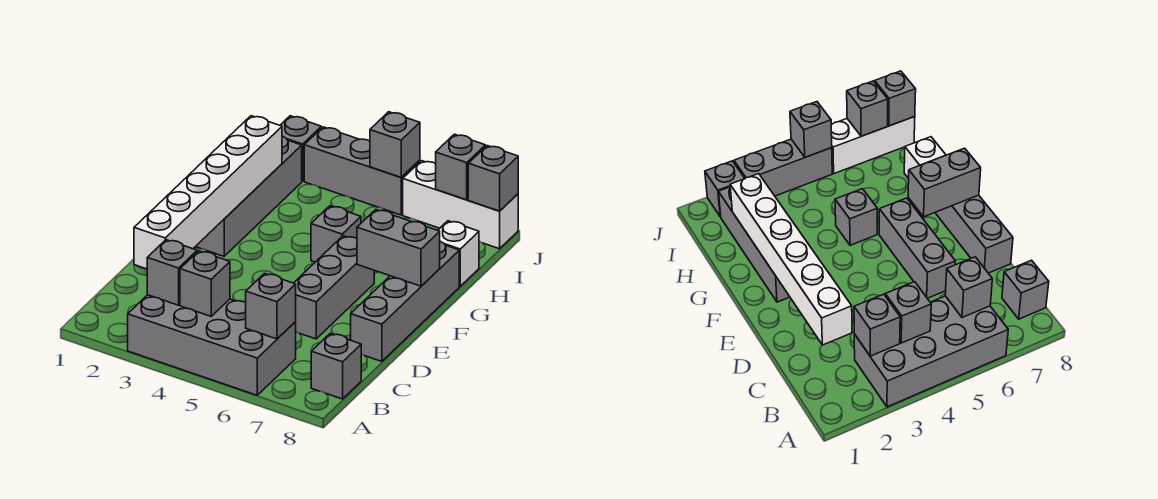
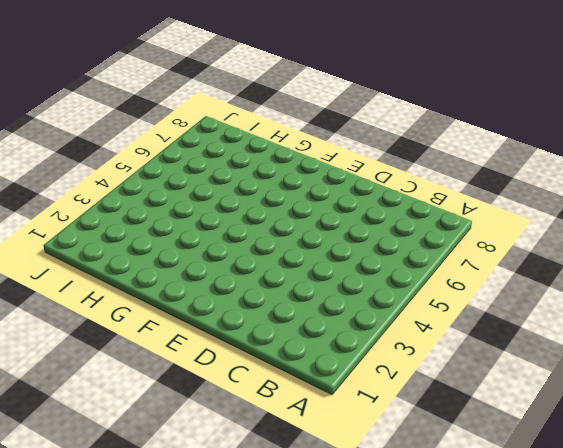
none -> grey 2x4 brick [128,295,296,395]
none -> grey 1x1 brick [311,334,361,399]
none -> grey 1x3 brick [294,236,374,339]

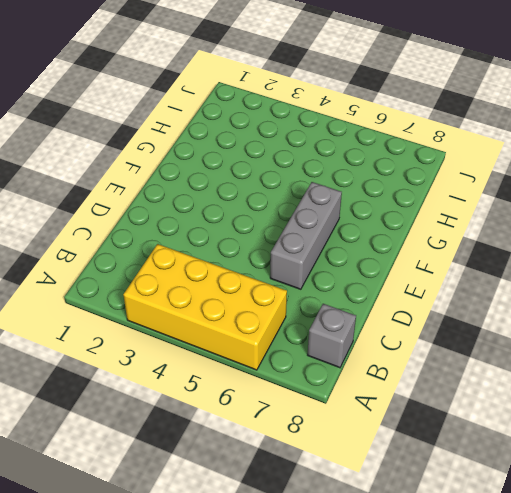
yellow 2x4 brick [123,244,287,370] -> grey 2x4 brick [128,295,296,395]
none -> grey 1x4 brick [351,241,459,361]
none -> grey 1x4 brick [196,136,302,256]
none -> grey 1x1 brick [311,206,361,262]

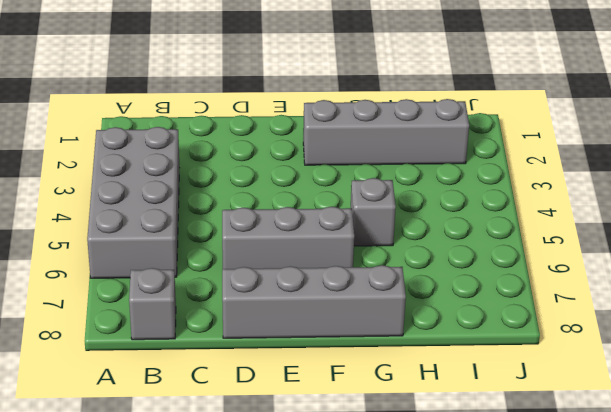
none -> white 1x1 brick [438,221,479,286]
none -> grey 1x1 brick [280,116,321,181]
none -> grey 1x3 brick [304,127,420,215]

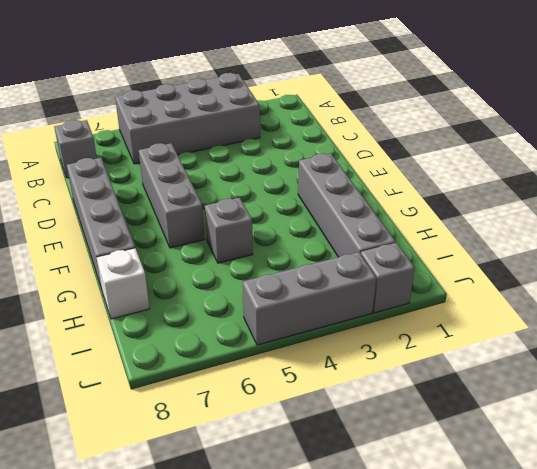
none -> white 1x3 brick [403,161,518,249]
none -> grey 1x1 brick [147,240,197,305]
none -> grey 1x1 brick [180,251,230,316]

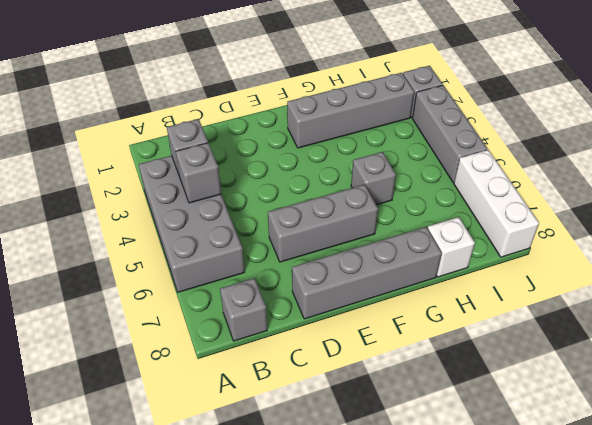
none -> grey 1x1 brick [245,273,296,339]
none -> white 1x6 brick [134,116,282,269]
none -> grey 1x2 brick [357,210,440,286]

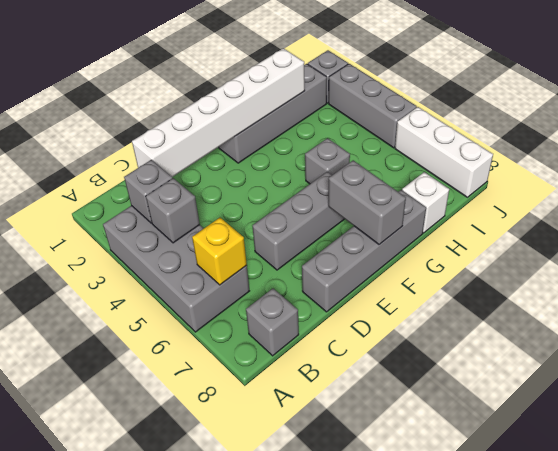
yellow 1x1 brick [192,218,247,285] -> grey 1x1 brick [245,273,296,339]
none -> grey 1x1 brick [370,112,420,177]
none -> grey 1x1 brick [436,134,485,200]
none -> grey 1x1 brick [468,146,518,211]

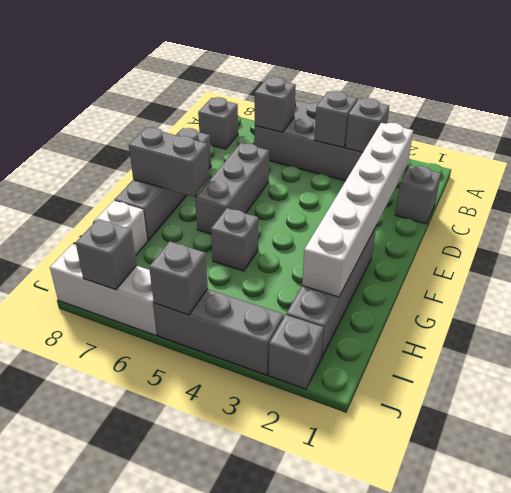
grey 1x1 brick [395,165,441,224] -> grey 1x1 brick moved to [468,146,518,211]

